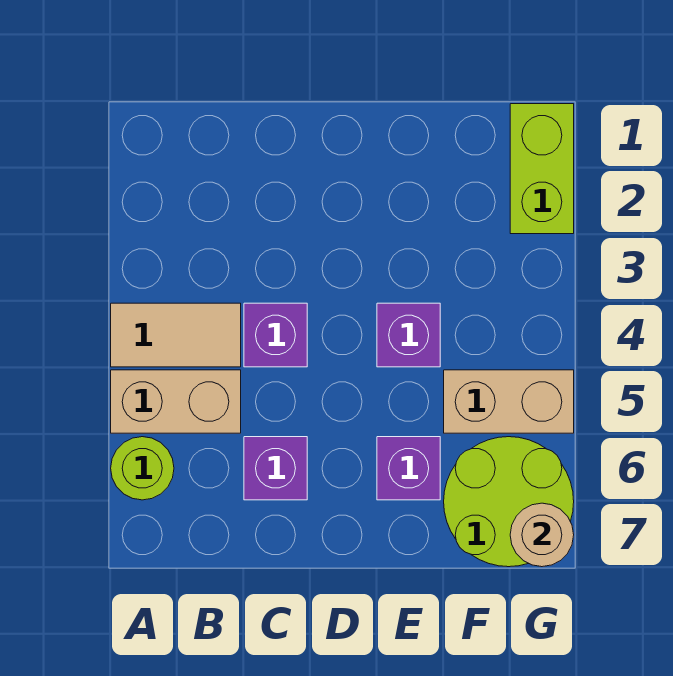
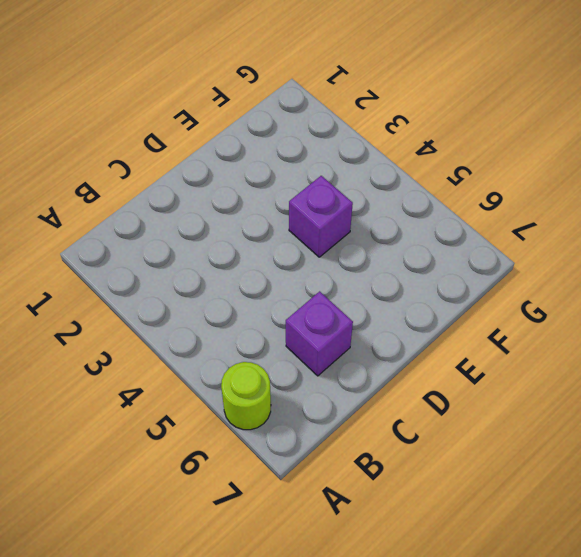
none -> tan 1x2 tile [111,303,241,367]
none -> tan 1x2 brick [111,370,241,433]

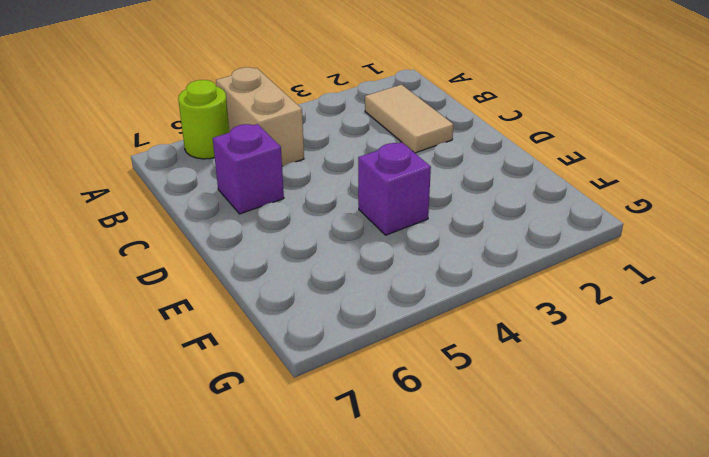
tan 1x2 tile [365,85,453,153] -> tan 1x2 tile moved to [111,303,241,367]
none -> purple 1x1 brick [244,303,307,367]
none -> purple 1x1 brick [377,437,440,500]

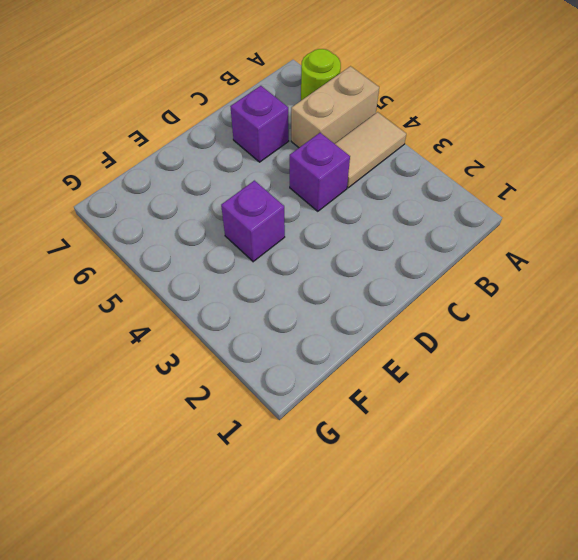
none -> purple 1x1 brick [377,437,440,500]
none -> tan 1x2 brick [444,370,574,433]

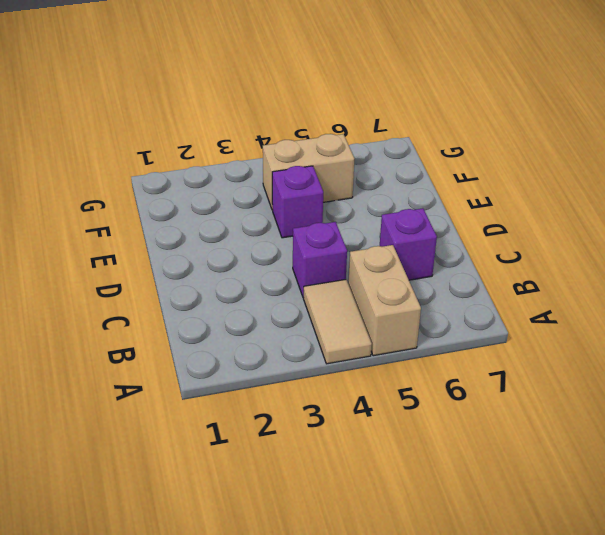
tan 1x2 brick [263,134,354,210] -> tan 1x2 brick turned to [444,370,574,433]
none -> lime 1x1 round brick [111,437,174,500]
none -> purple 1x1 brick [377,437,440,500]

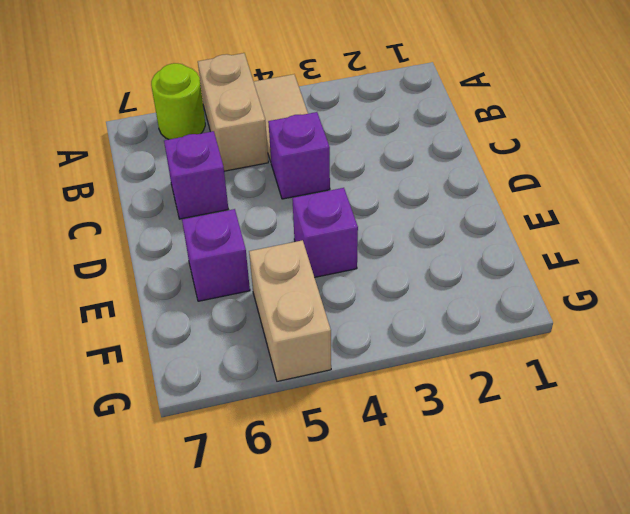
none -> lime 2x2 round brick [444,437,574,567]
none -> lime 1x2 brick [510,104,574,234]

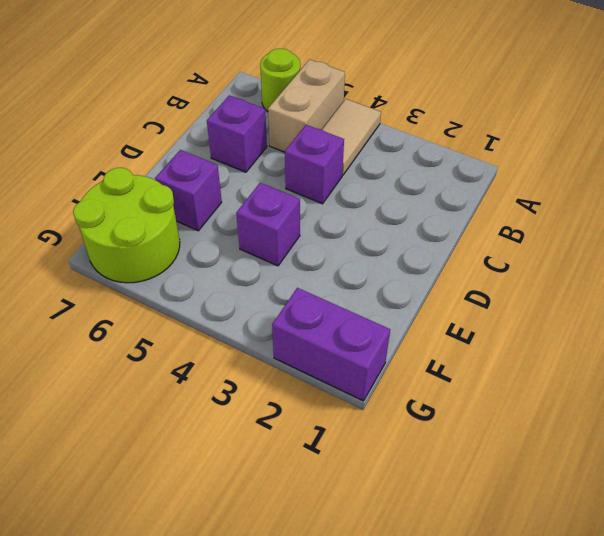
purple 1x2 brick [272,288,390,401] -> lime 1x2 brick [510,104,574,234]
none -> tan 1x2 brick [444,370,574,433]
none -> tan 1x1 round brick [510,503,574,567]

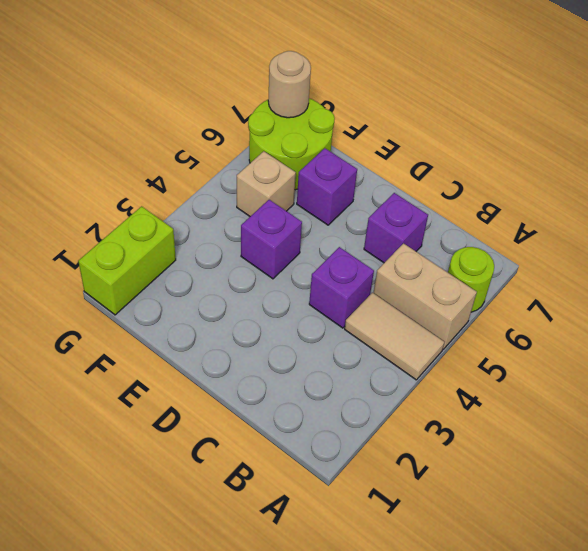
tan 1x1 brick [237,151,296,216] -> tan 1x2 brick [444,370,574,433]

